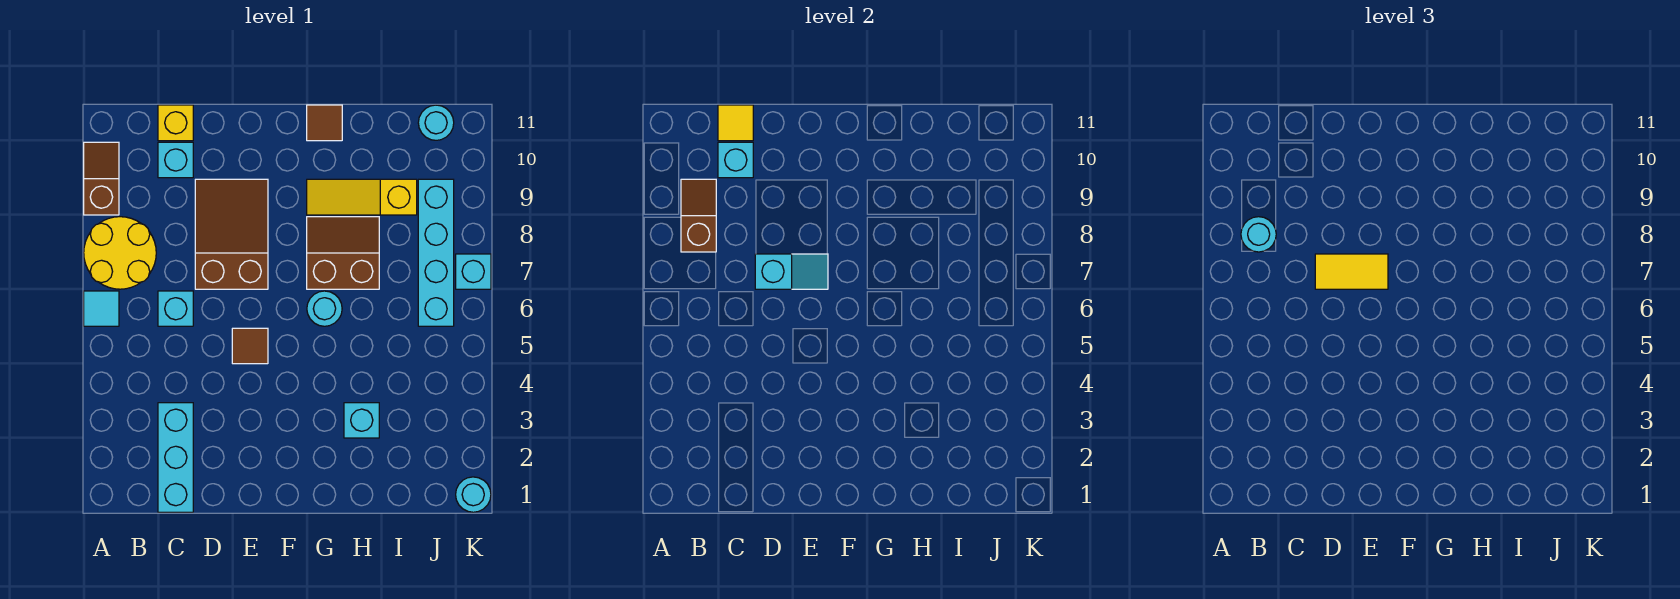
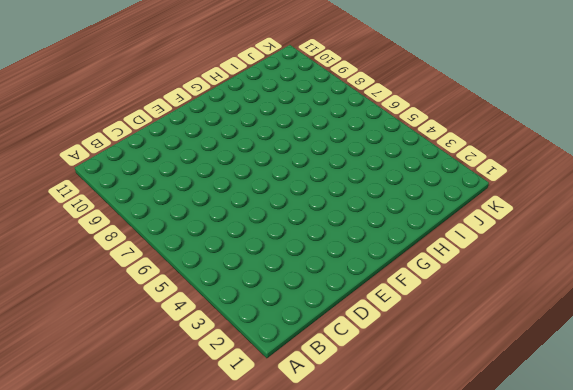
none -> cyan 1x1 tile [84,291,119,326]
none -> yellow 2x2 round brick [84,217,156,289]
none -> brown 1x2 slope [84,142,119,215]

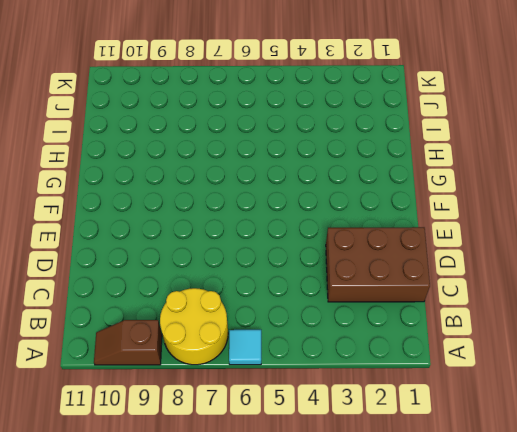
brown 2x3 brick [326,227,430,302] -> cyan 1x3 brick [158,403,193,512]
none -> cyan 1x1 brick [158,291,193,326]
none -> cyan 1x1 brick [158,142,193,178]
none -> yellow 1x1 brick [158,105,193,141]

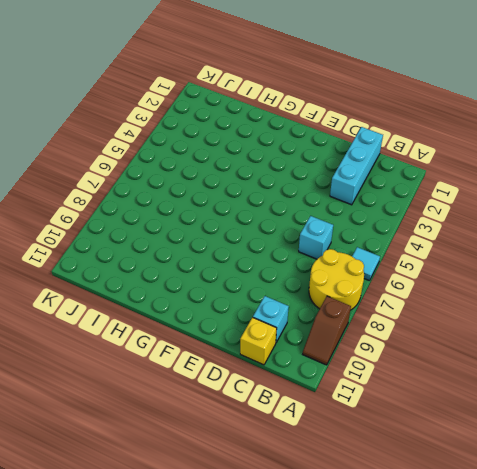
none -> brown 2x3 slope [195,179,268,289]
none -> brown 1x1 tile [232,328,268,364]
none -> cyan 1x1 round brick [307,291,342,326]

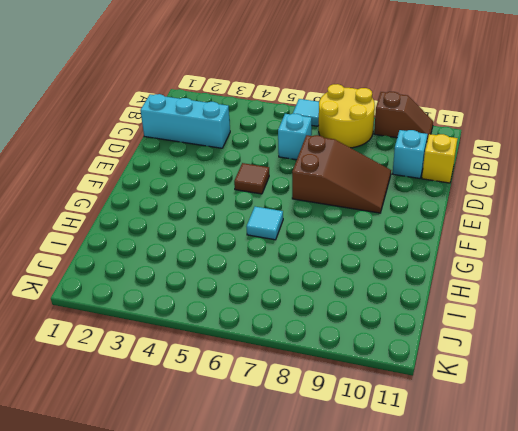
cyan 1x1 tile [246,207,283,240] -> cyan 1x1 round brick [307,291,342,326]
none -> brown 2x2 slope [307,217,379,289]
none -> yellow 1x3 slope [307,179,417,215]
none -> brown 1x1 tile [307,105,342,141]

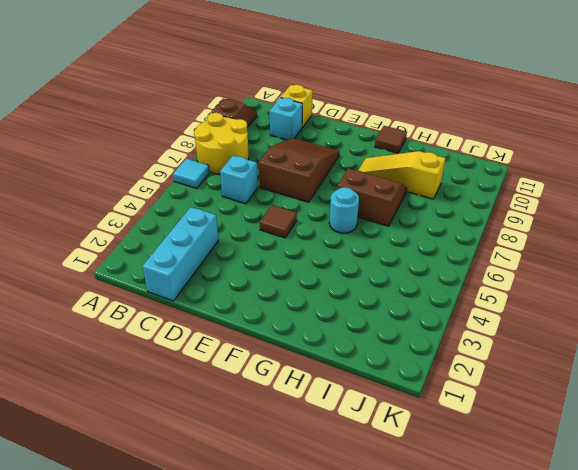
none -> cyan 1x1 brick [344,403,379,438]
none -> cyan 1x4 brick [418,179,454,326]
none -> cyan 1x1 round brick [418,105,454,140]

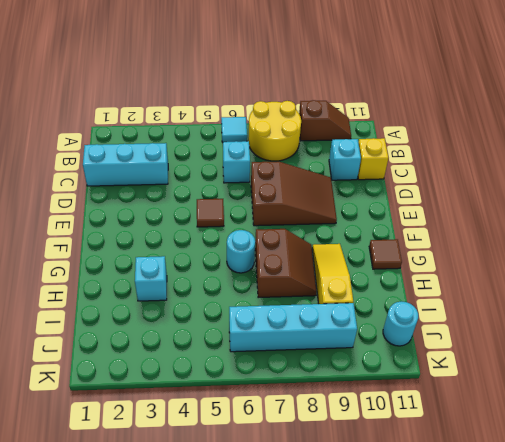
none -> cyan 1x1 round brick [456,477,491,512]
none -> cyan 1x1 brick [456,254,491,289]
none -> brown 1x2 slope [681,179,716,252]

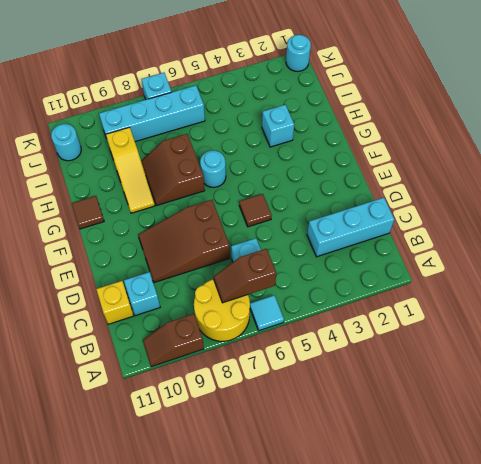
brown 1x2 slope [214,249,276,303] -> brown 1x2 slope moved to [681,179,716,252]
none -> cyan 1x1 brick [718,142,753,178]
none -> yellow 1x1 tile [718,105,753,141]
none -> cyan 1x2 slope [755,254,828,289]

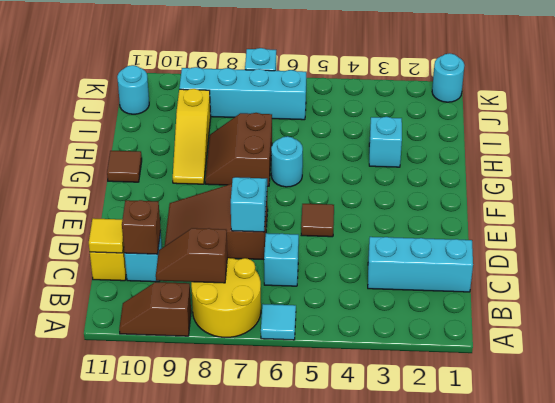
brown 1x1 brick [122,200,161,254] -> cyan 1x1 brick [718,142,753,178]
none -> cyan 1x1 round brick [1241,217,1276,252]
none -> yellow 1x2 tile [1315,254,1388,289]

